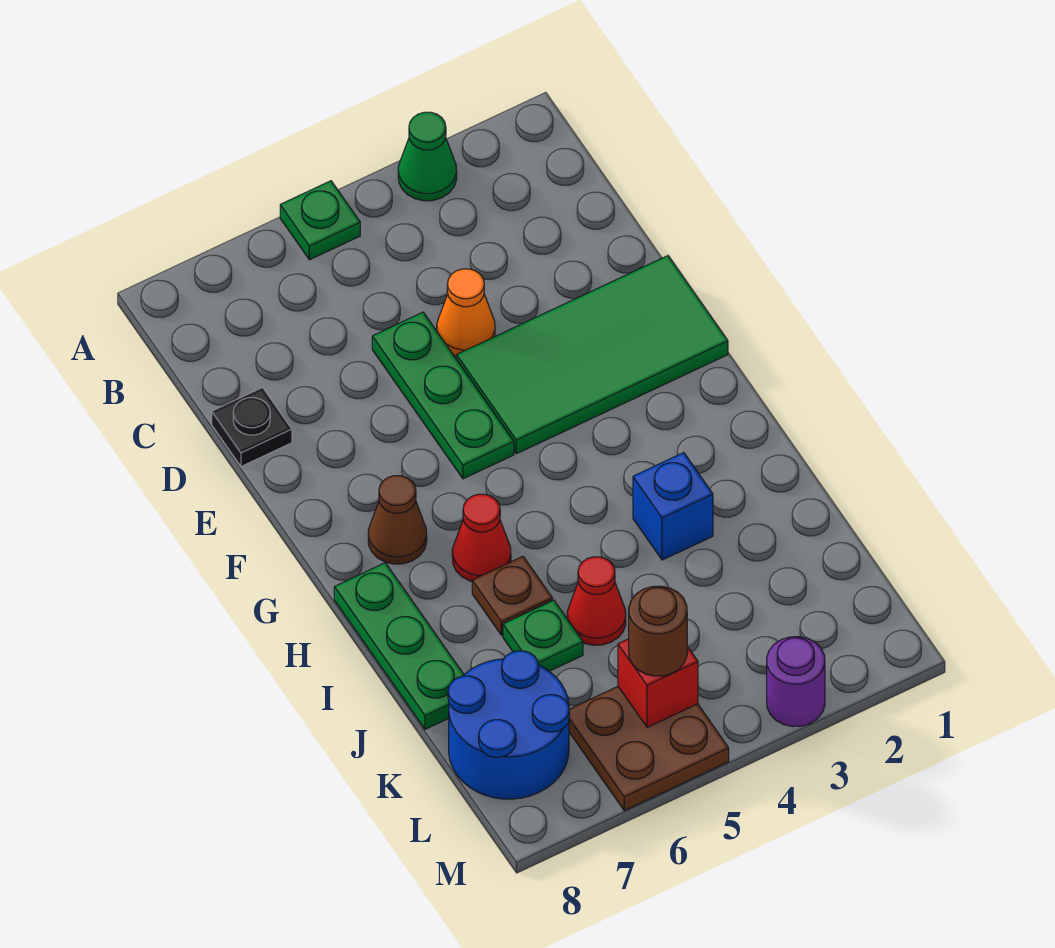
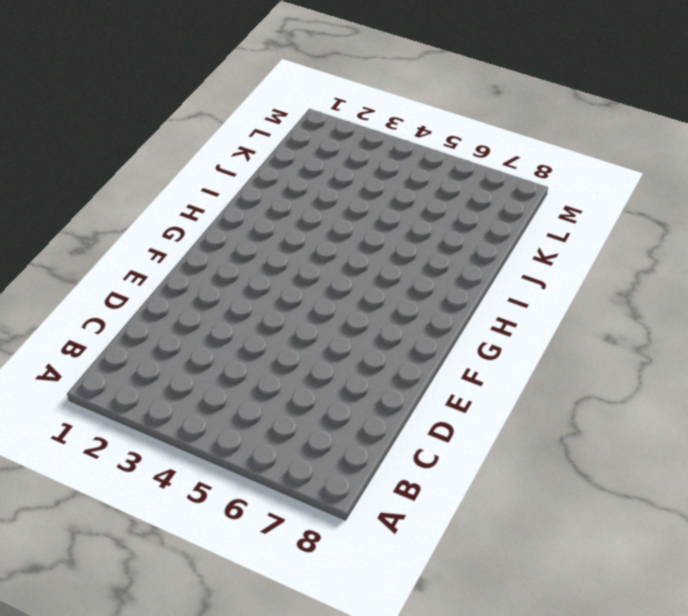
none -> green 1x1 cone [398,112,457,201]
none -> green 1x1 plate [280,181,360,260]
none -> orange 1x1 cone [437,269,495,356]

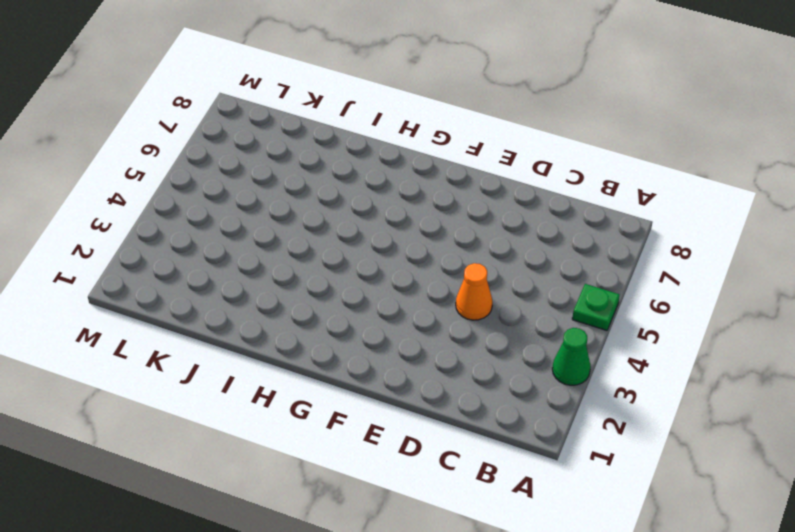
none -> green 1x3 plate [372,312,514,479]
none -> black 1x1 plate [212,388,292,466]
none -> green 2x4 tile [457,256,728,454]

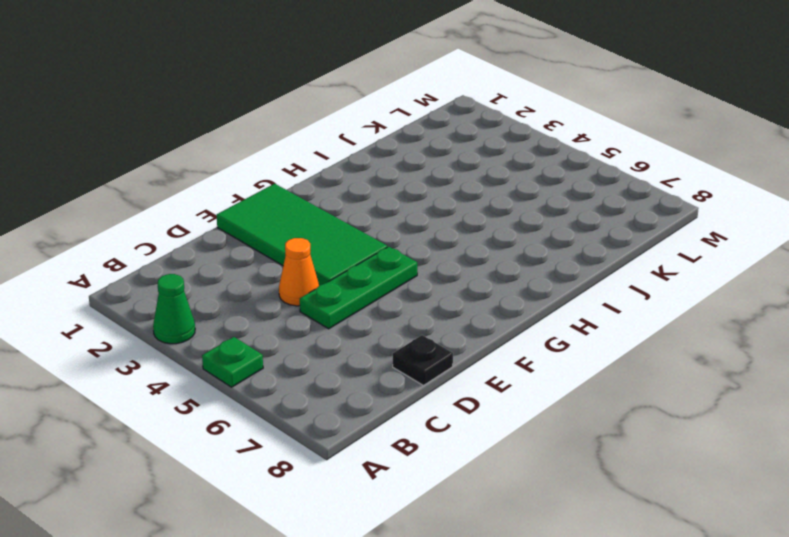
none -> brown 1x1 cone [368,476,427,564]
none -> red 1x1 cone [452,494,511,581]
none -> green 1x3 plate [334,563,464,729]

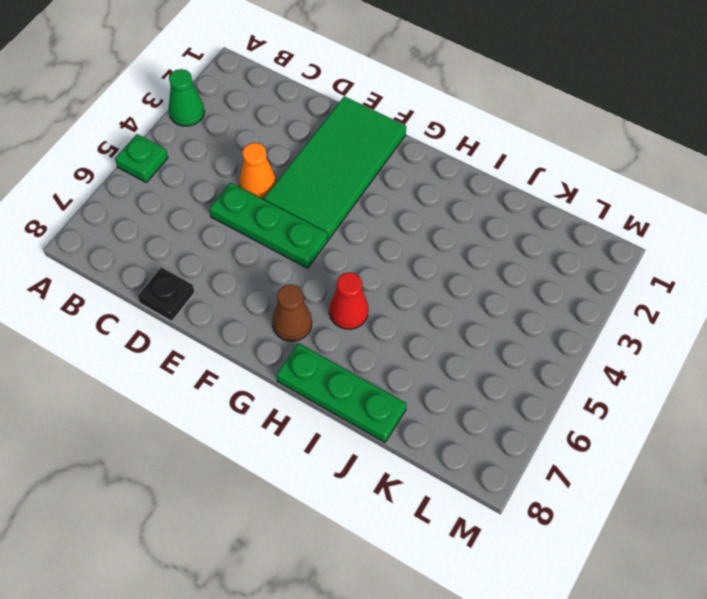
none -> blue 1x1 brick [633,453,713,560]
none -> brown 1x1 plate [472,557,552,635]
none -> red 1x1 cone [567,557,626,645]

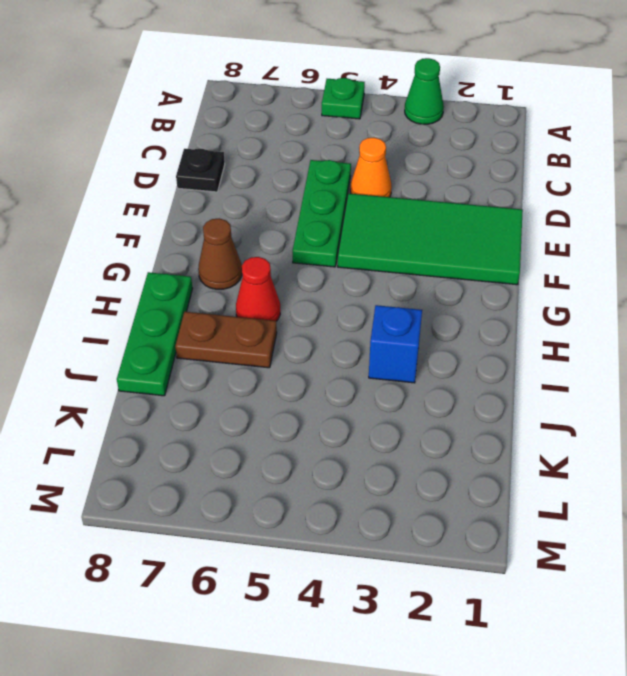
brown 1x2 plate [175,312,277,368] -> brown 1x1 plate [472,557,552,635]
none -> red 1x1 cone [567,557,626,645]
none -> green 1x1 plate [503,600,583,671]
none -> blue 2x2 round brick [448,651,569,799]

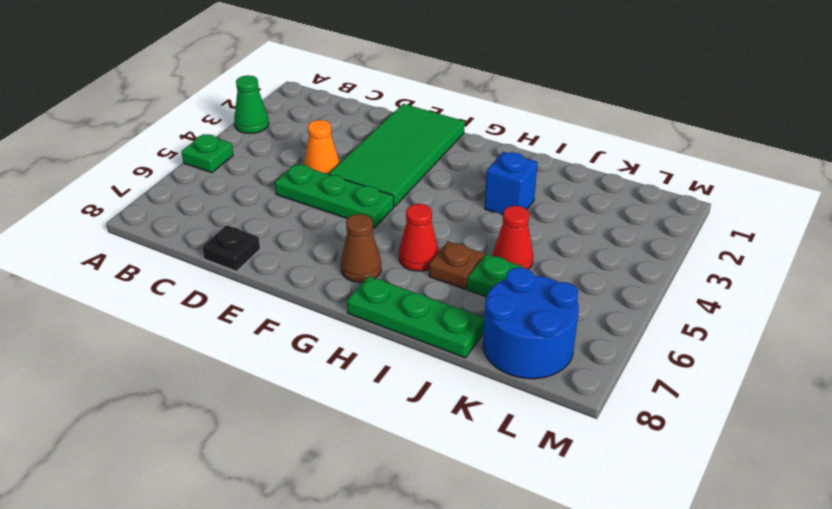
none -> brown 2x2 plate [569,687,729,811]
none -> purple 1x1 round brick [767,637,825,727]
none -> red 1x1 brick [618,639,698,727]

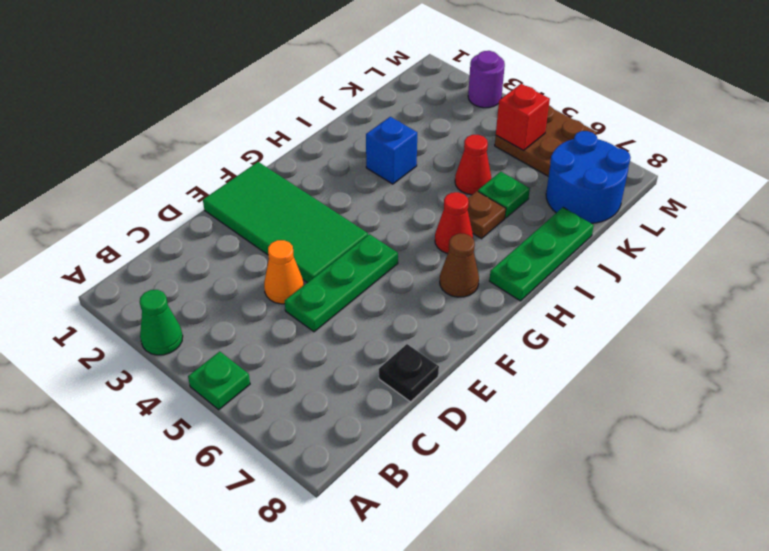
none -> brown 1x1 round brick [629,586,687,676]

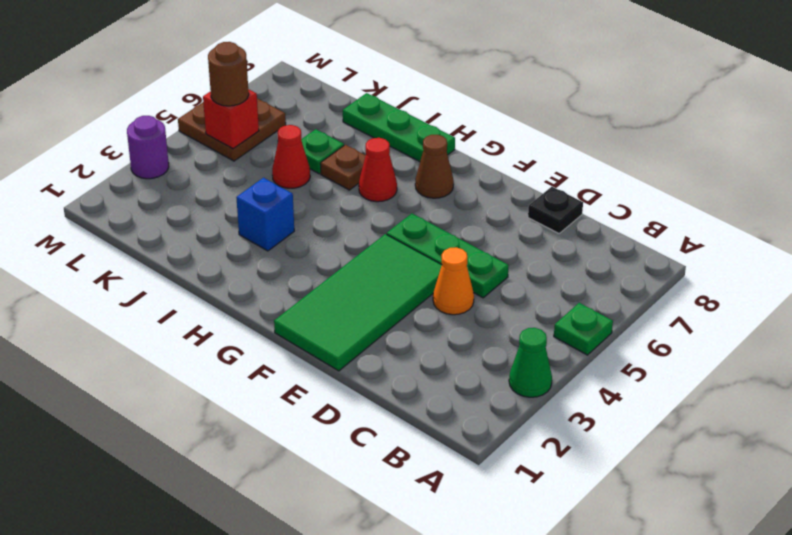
none -> blue 2x2 round brick [448,651,569,799]

